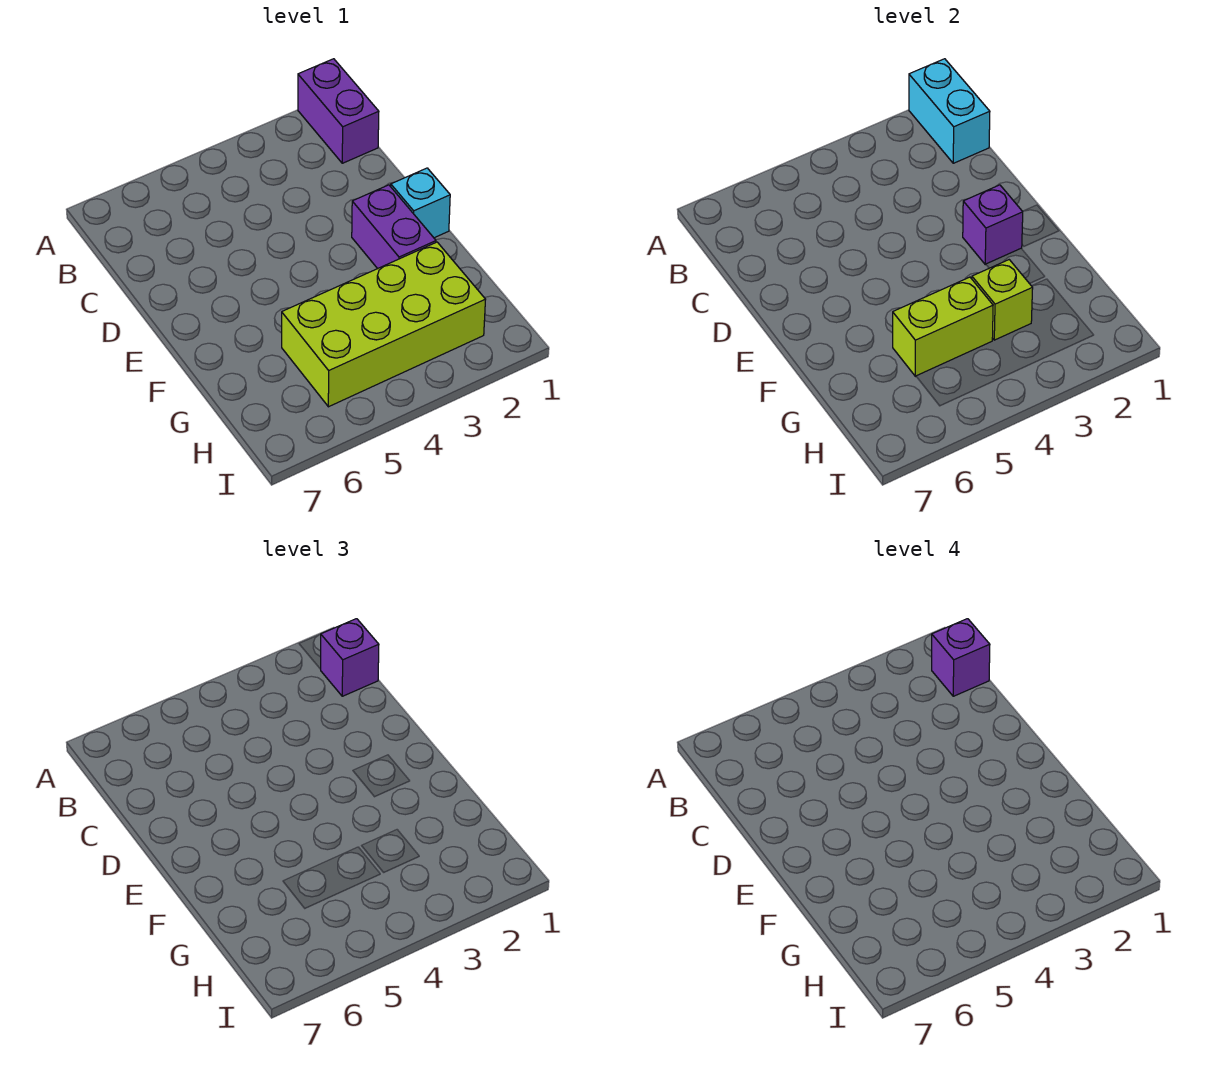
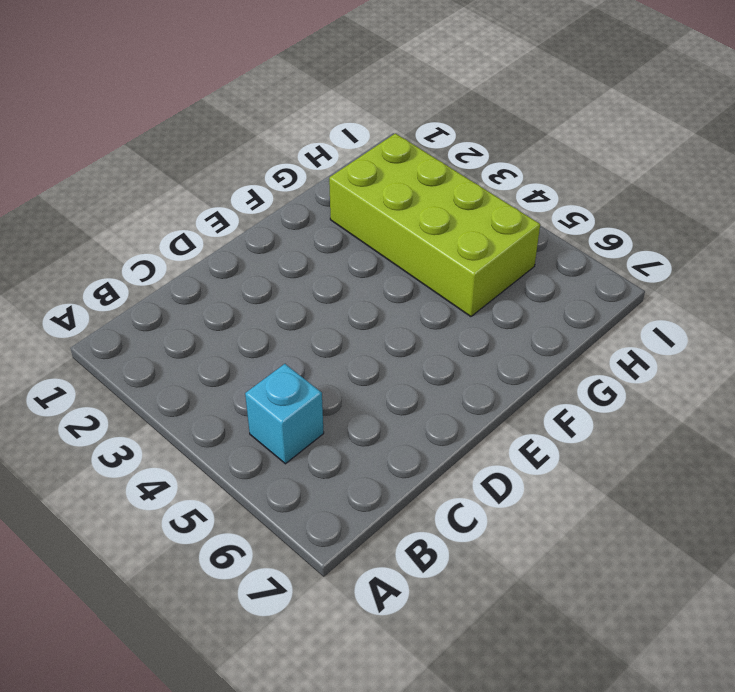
cyan 1x1 brick [245,364,324,464] -> cyan 1x1 brick moved to [391,168,450,238]
none -> purple 1x2 brick [298,59,379,163]
none -> purple 1x2 brick [352,185,436,269]

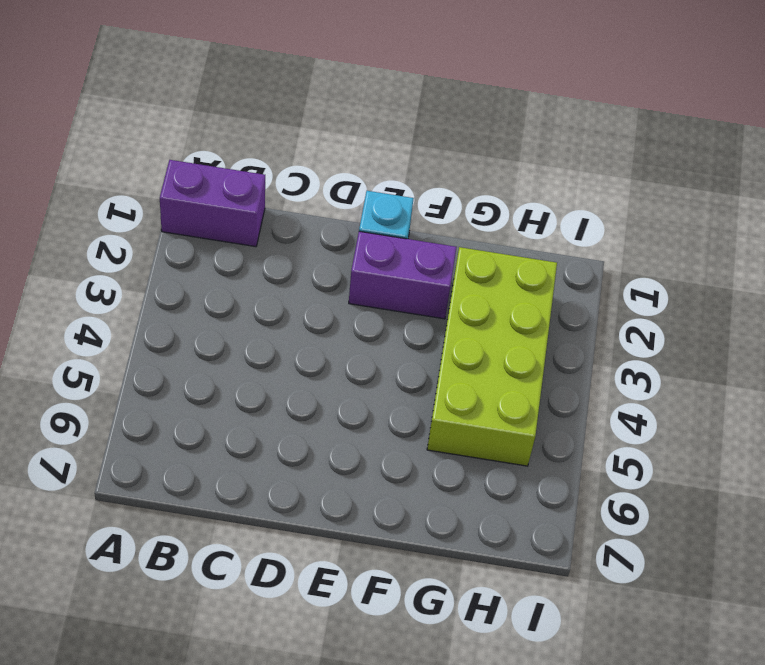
none -> cyan 1x2 brick [909,59,990,163]
none -> purple 1x1 brick [963,185,1023,264]

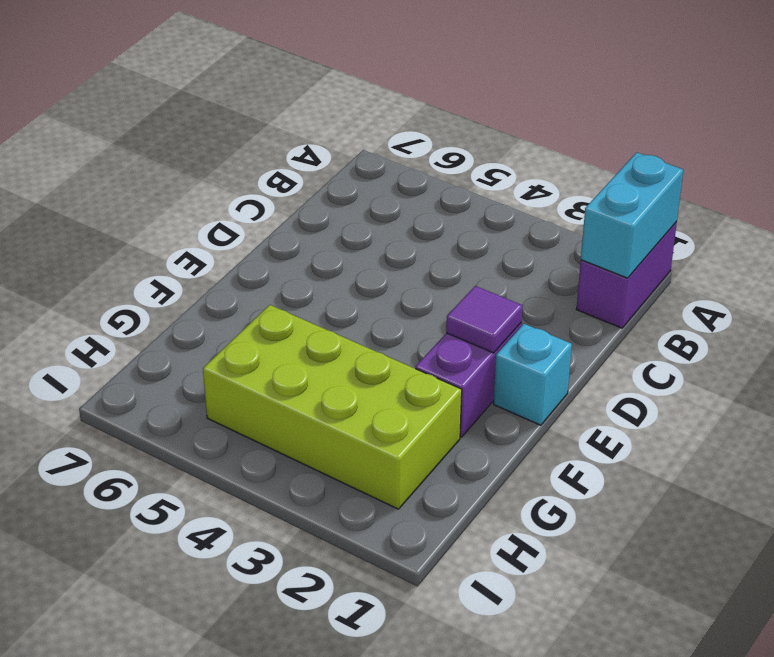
purple 1x1 tile [446,286,523,353] -> purple 1x1 brick [963,185,1023,264]
none -> lime 1x1 brick [972,260,1033,340]
none -> lime 1x2 brick [893,277,993,376]

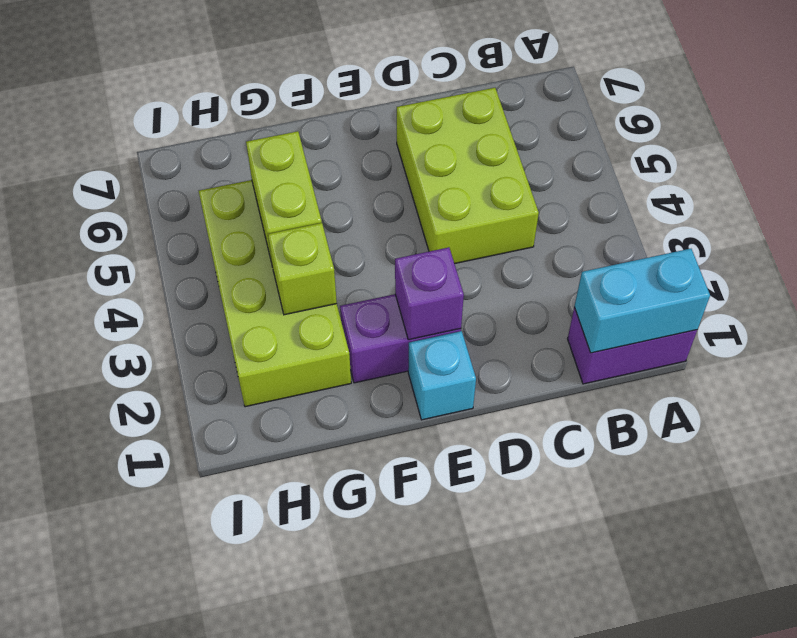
lime 2x3 brick [397,88,539,264] -> none
none -> purple 1x1 brick [321,619,379,696]
none -> purple 1x1 brick [932,619,990,696]

